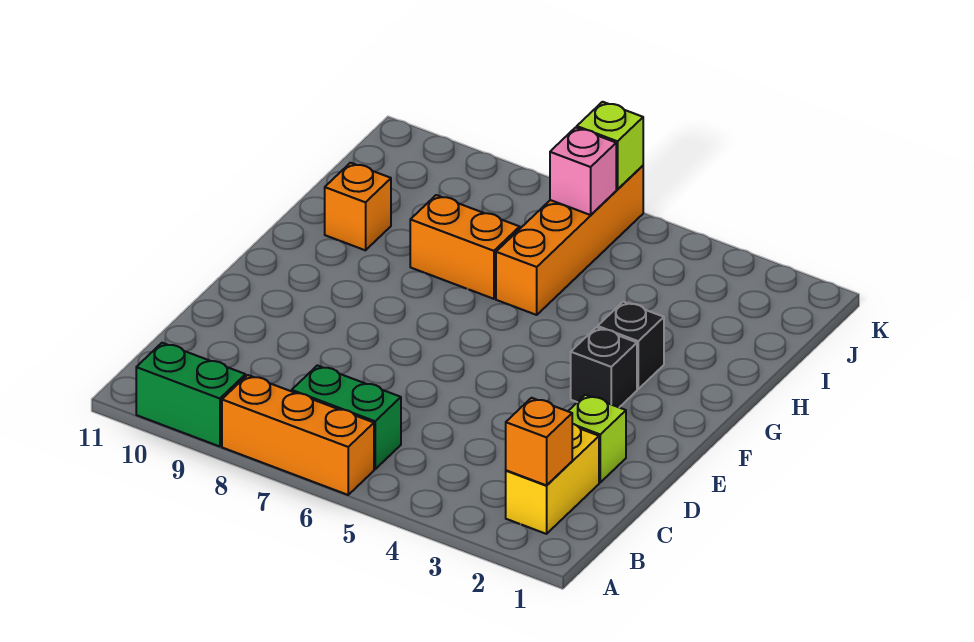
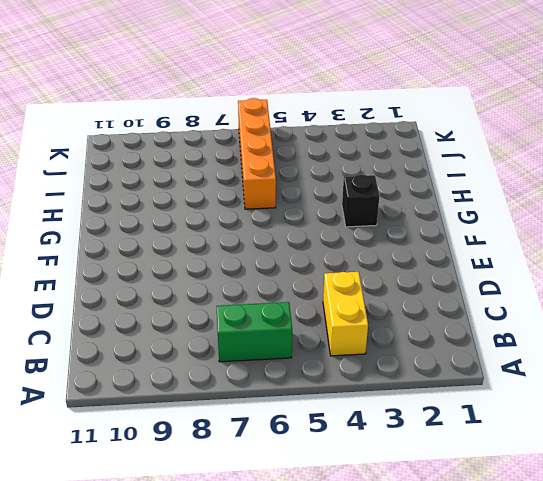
yellow 1x2 brick [323,272,368,356] -> yellow 1x2 brick moved to [506,424,599,534]
none -> orange 1x3 brick [222,375,374,495]
none -> green 1x2 brick [136,343,245,447]
none -> lime 1x1 brick [568,395,626,482]

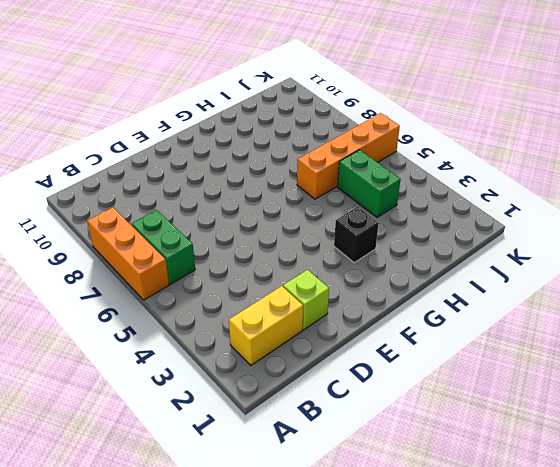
green 1x2 brick [338,150,401,217] -> green 1x2 brick moved to [136,343,245,447]
none -> black 1x1 brick [571,327,637,407]
none -> orange 1x2 brick [410,195,520,299]
none -> orange 1x1 brick [325,163,391,250]

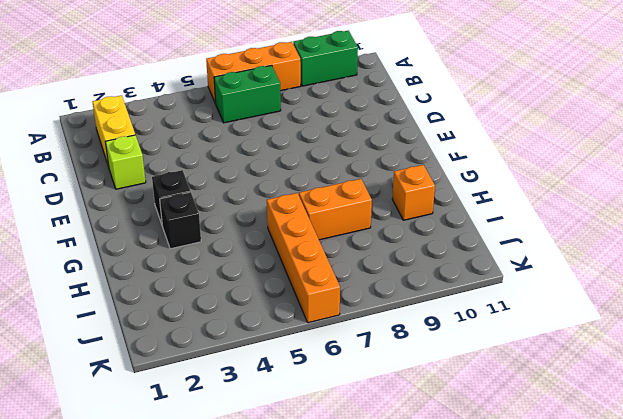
none -> orange 1x1 brick [506,398,572,485]
none -> pink 1x1 brick [550,127,616,215]
none -> lime 1x1 brick [577,102,643,189]

